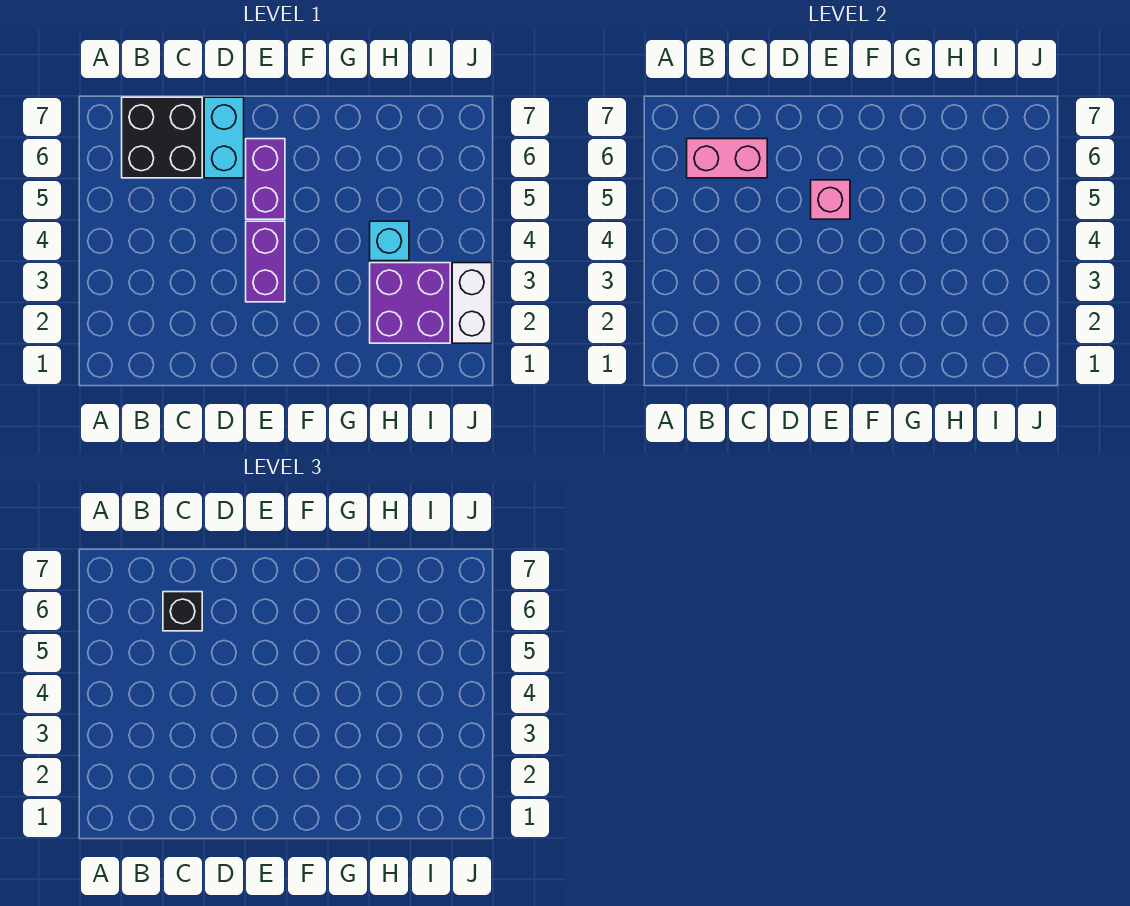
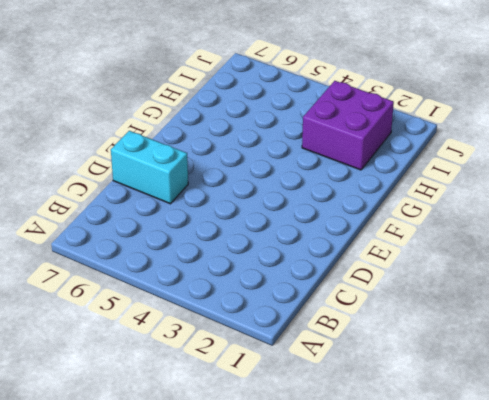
none -> black 2x2 brick [122,97,202,178]
none -> purple 1x2 brick [246,221,285,302]

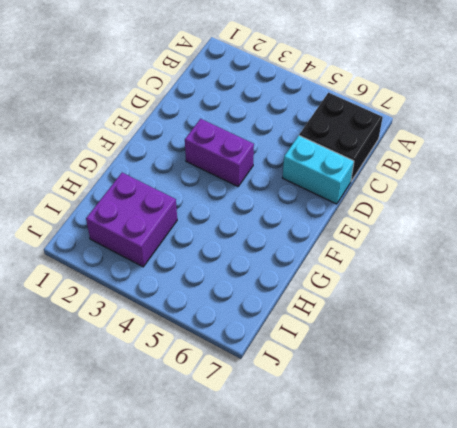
none -> purple 1x2 brick [246,139,285,219]
none -> cyan 1x1 brick [370,221,409,261]

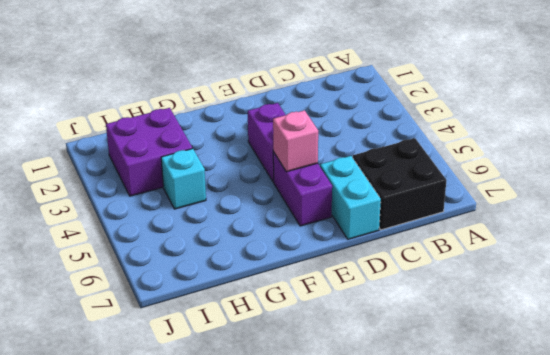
none -> white 1x2 brick [452,263,492,343]
none -> pink 1x2 brick [687,139,767,178]

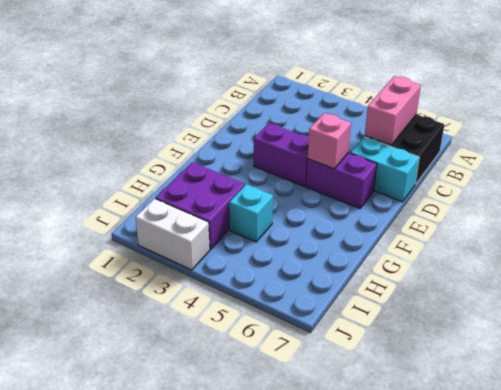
none -> black 1x1 brick [163,592,202,631]

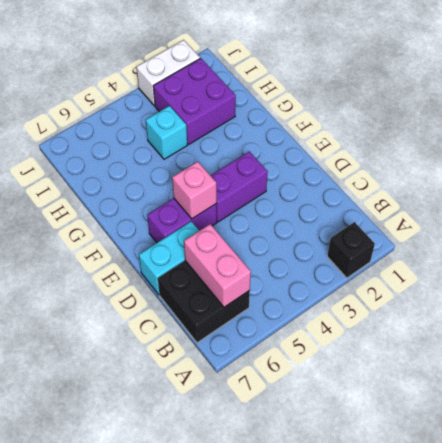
black 1x1 brick [327,222,375,278] -> black 1x1 brick moved to [163,592,202,631]

